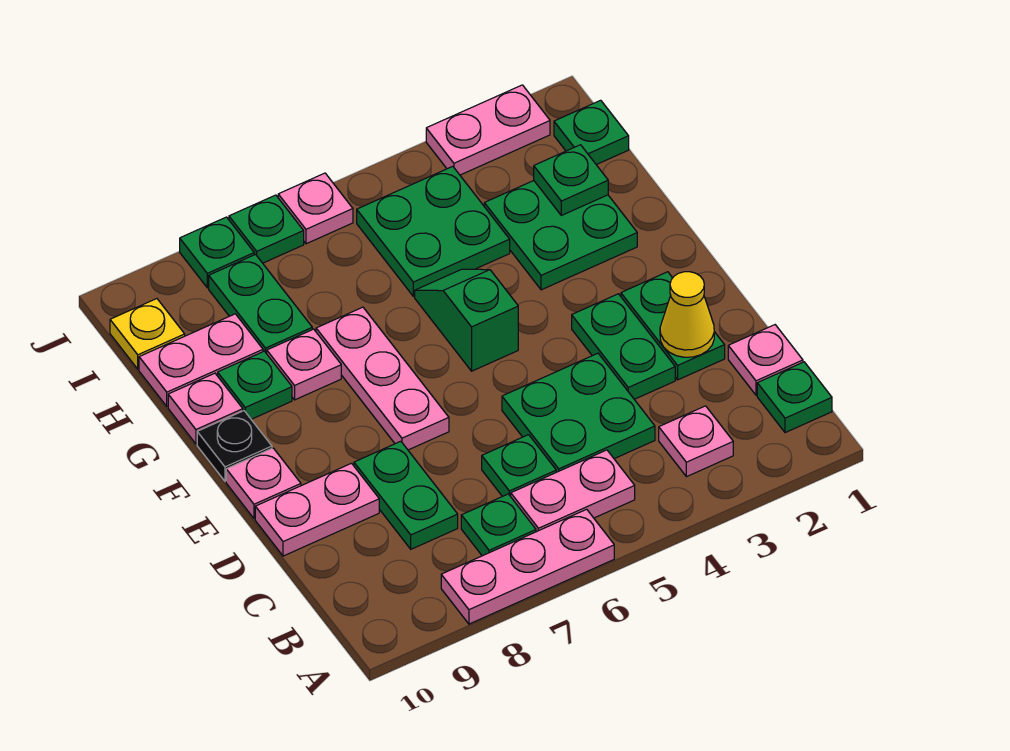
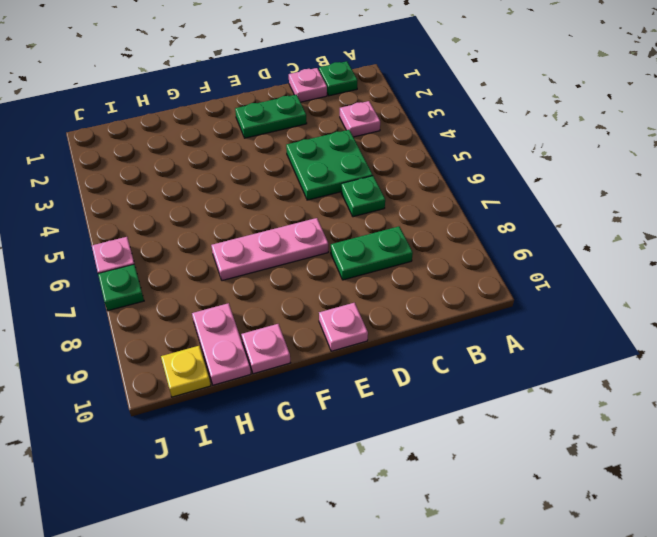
none -> pink 1x3 plate [441,509,614,624]
none -> pink 1x2 plate [511,450,635,532]
none -> green 1x1 plate [461,494,536,556]
none -> green 1x2 plate [572,294,675,399]

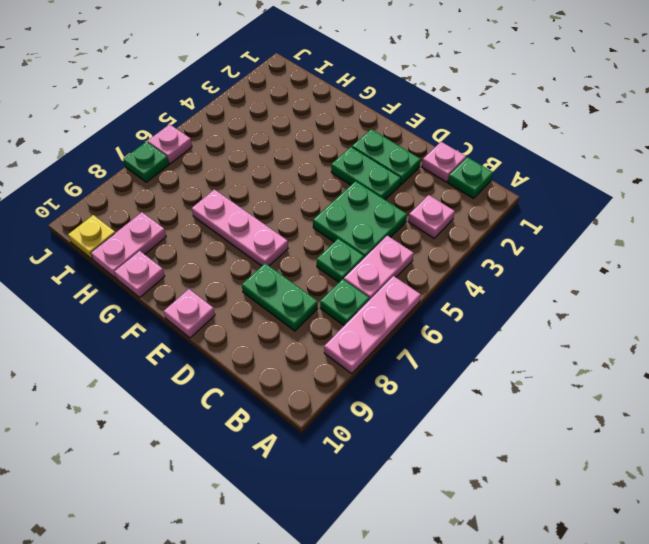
none -> pink 1x2 plate [255,463,379,556]
none -> green 1x2 slope [415,269,518,371]
none -> black 1x1 plate [197,411,272,481]
none -> green 2x2 plate [484,181,637,290]

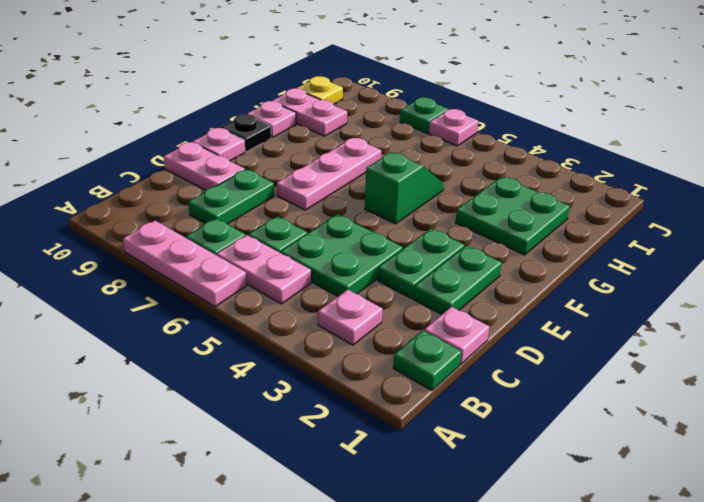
none -> pink 1x1 plate [267,329,341,400]
none -> green 1x1 plate [218,351,292,419]
none -> green 2x2 plate [357,166,510,296]
none -> green 1x2 plate [209,255,312,354]

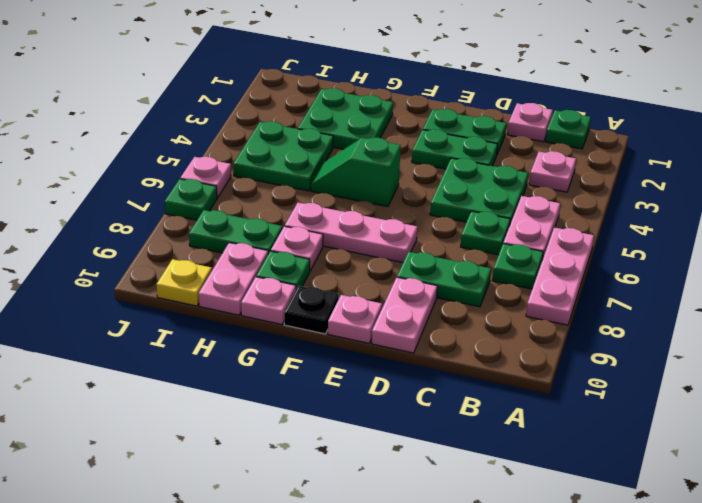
none -> green 1x1 plate [554,100,629,165]
none -> pink 1x2 plate [426,85,550,175]
none -> green 1x1 plate [180,217,254,288]
none -> yellow 1x1 cone [660,272,714,357]

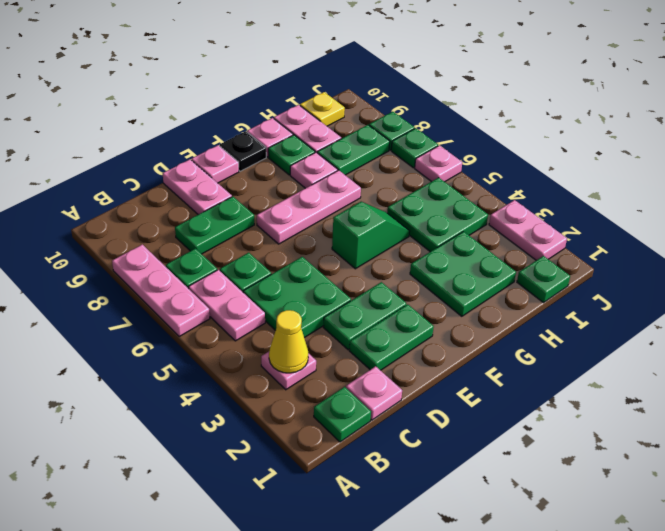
yellow 1x1 cone [269,310,308,373] -> yellow 1x1 cone moved to [660,272,714,357]
none -> green 1x1 plate [534,145,608,215]

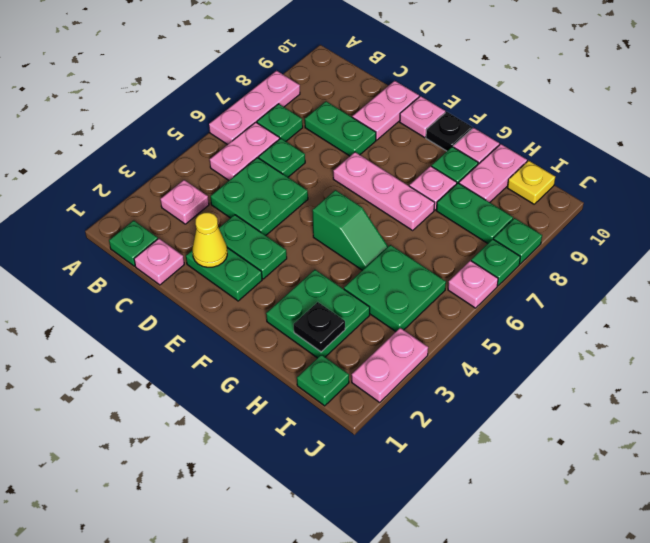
black 1x1 plate [294,302,345,352] -> green 1x1 plate [534,145,608,215]

